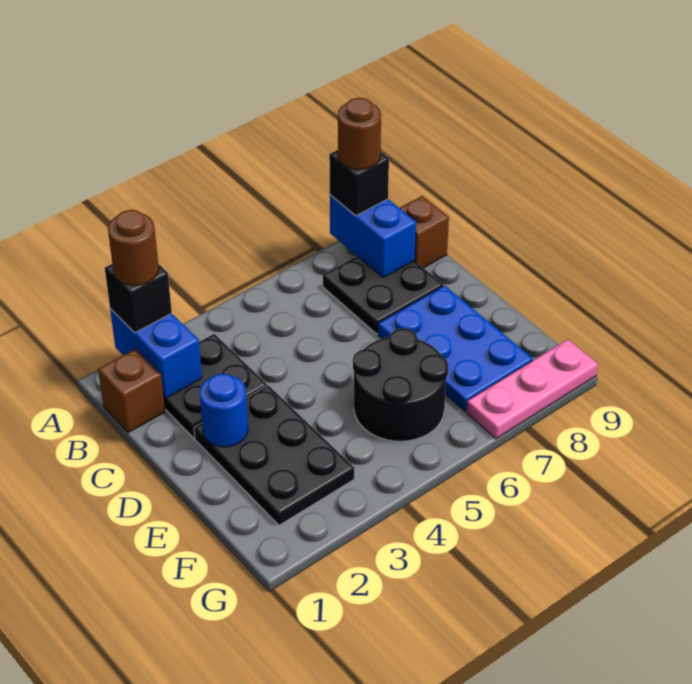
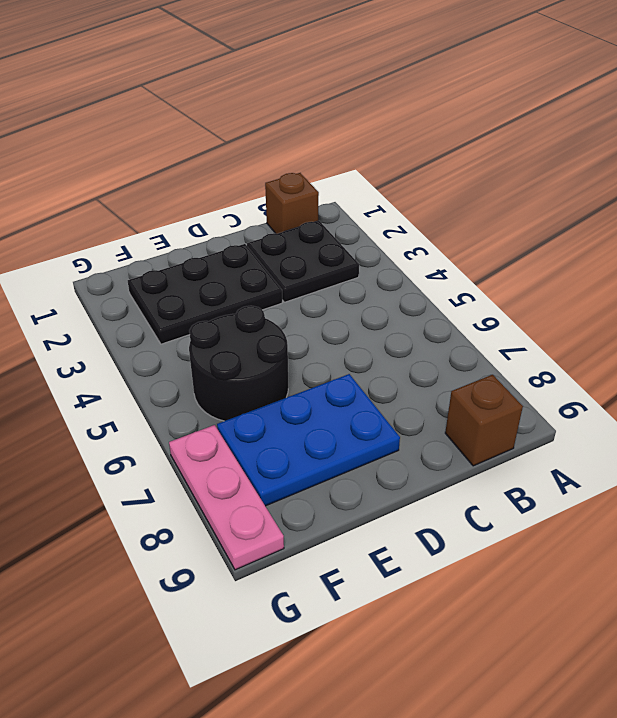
none -> black 2x2 plate [323,257,443,334]
none -> blue 1x2 brick [110,309,202,398]
none -> blue 1x2 brick [330,195,416,278]

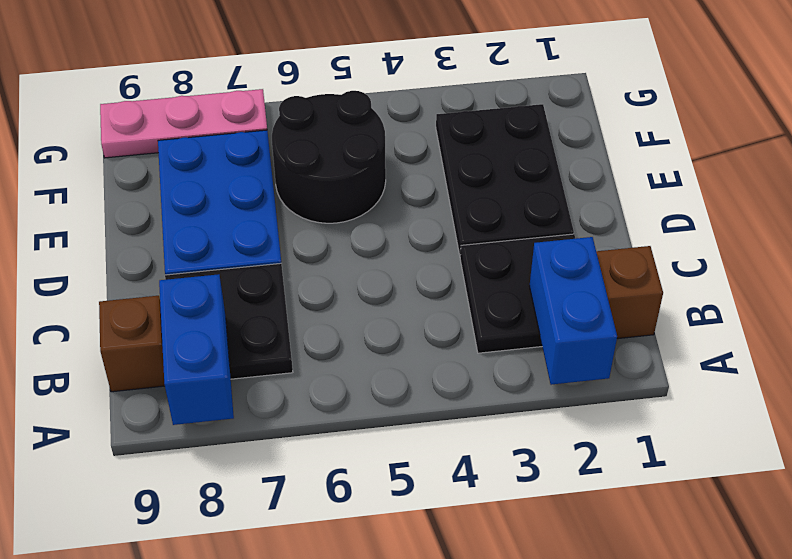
none -> blue 1x1 round brick [199,374,248,447]
none -> black 1x1 brick [105,264,172,333]
none -> black 1x1 brick [329,150,389,216]

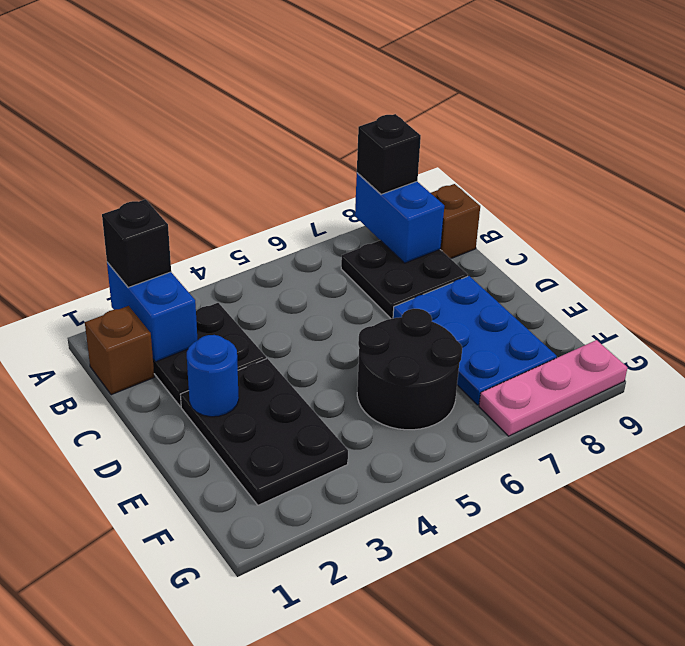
none -> brown 1x1 round brick [108,210,159,285]
none -> brown 1x1 round brick [338,98,381,170]

